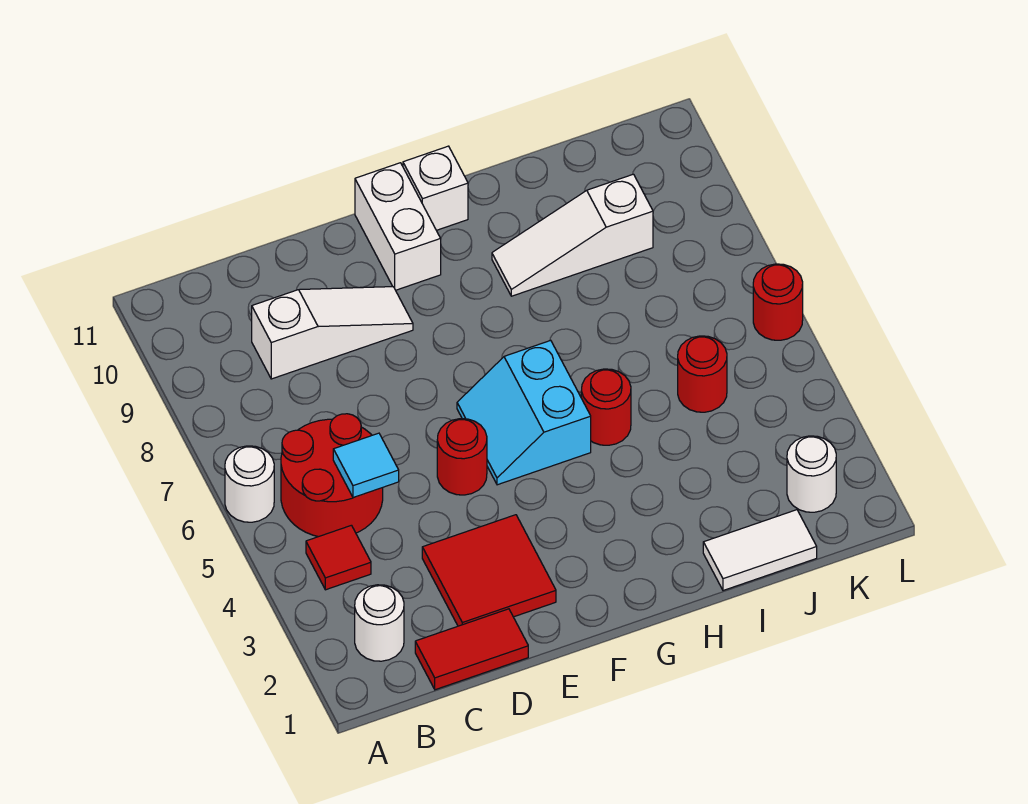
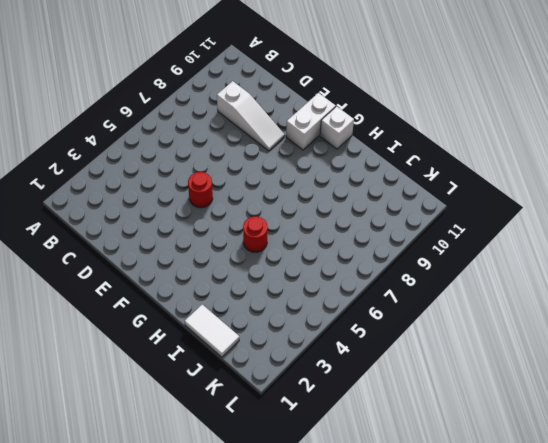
none -> white 1x1 round brick [225,446,274,522]
none -> white 1x1 round brick [355,585,404,661]
none -> red 1x1 tile [306,525,371,590]

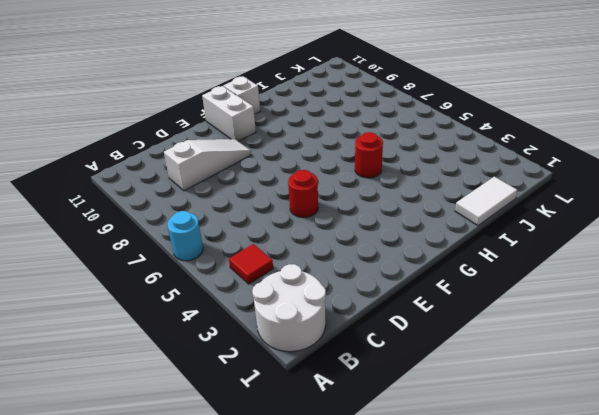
white 2x2 round brick [252,264,326,352] -> white 1x1 round brick [355,585,404,661]
cyan 1x1 round brick [167,211,203,261] -> white 1x1 round brick [225,446,274,522]
none -> red 2x2 round brick [281,414,383,537]
none -> red 1x2 tile [415,609,528,690]
none -> red 2x2 tile [422,515,556,626]

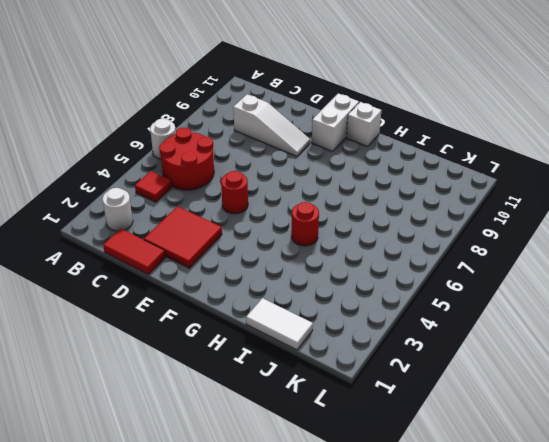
none -> cyan 2x2 slope [457,340,591,485]
none -> white 1x3 slope [492,174,653,296]
none -> red 1x1 round brick [678,336,727,412]

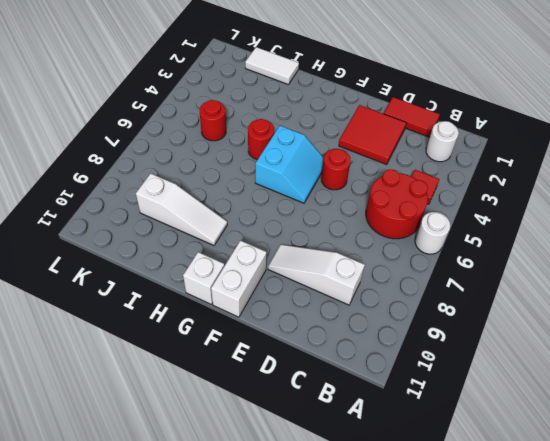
none -> white 1x1 round brick [787,436,836,512]
none -> red 1x1 round brick [753,264,803,340]
none -> cyan 1x1 tile [333,433,399,498]

